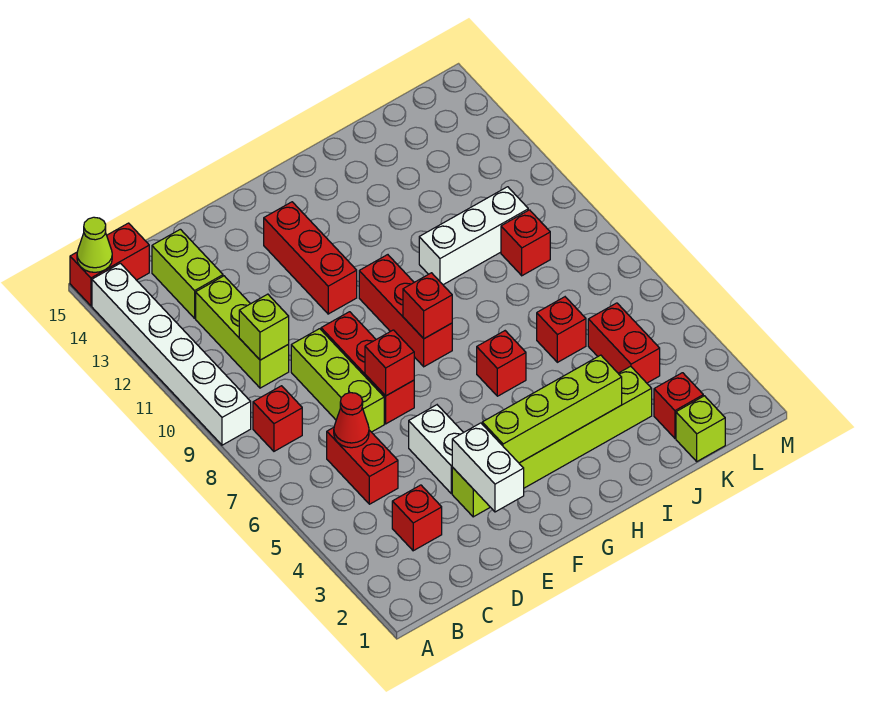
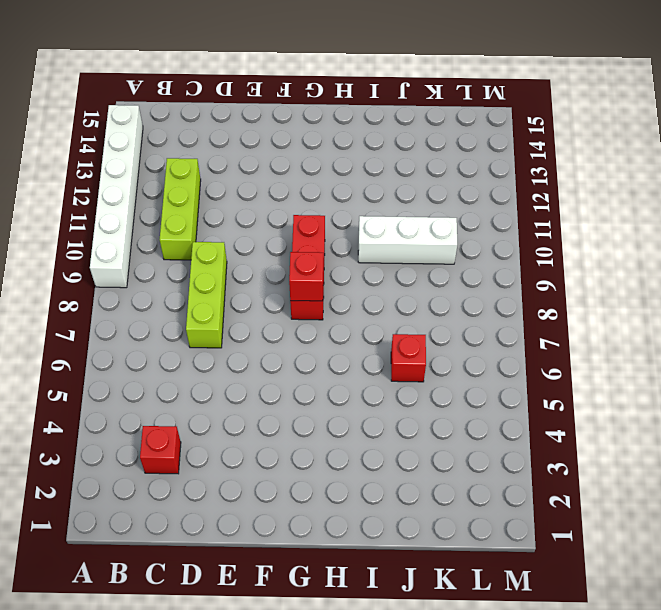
none -> red 1x2 brick [70,223,149,306]
none -> red 1x1 brick [253,386,302,451]
none -> red 1x2 brick [327,427,398,504]

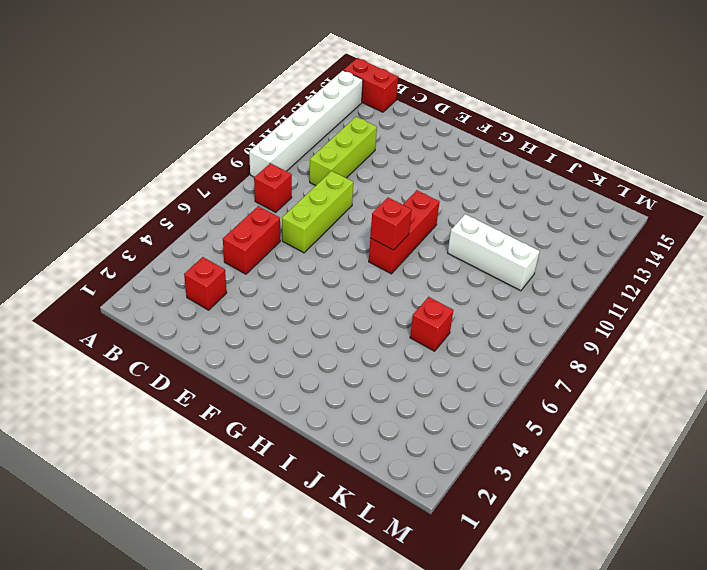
none -> lime 1x2 brick [152,229,223,318]
none -> lime 1x6 brick [452,366,652,517]
none -> white 1x2 brick [409,405,464,494]

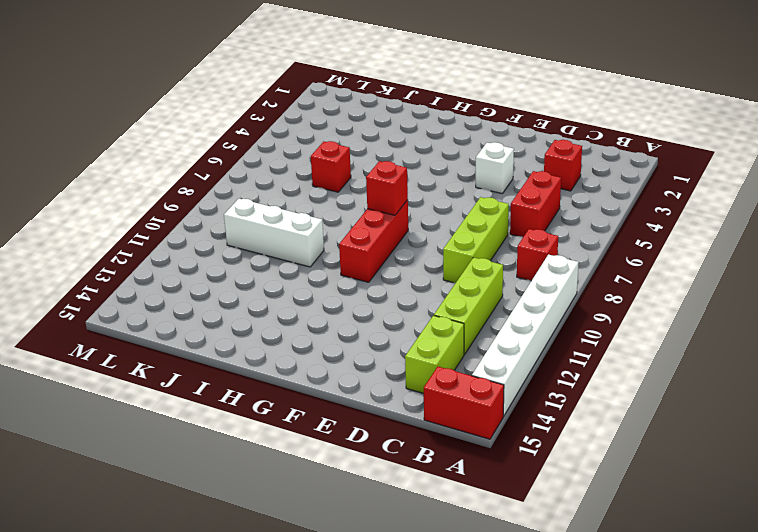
white 1x1 brick [476,142,514,194] -> white 1x2 brick [409,405,464,494]
none -> lime 1x6 brick [452,366,652,517]
none -> red 1x3 brick [321,312,414,424]
none -> red 1x3 brick [264,202,357,314]

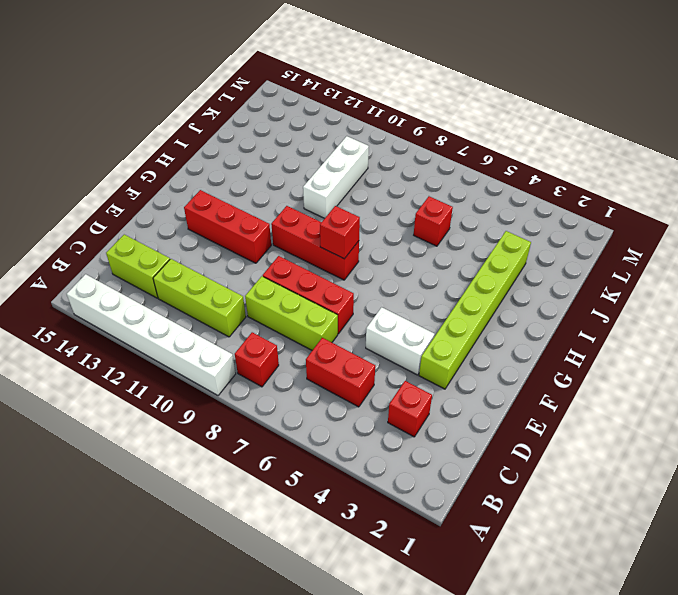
none -> red 1x2 brick [70,223,149,306]
none -> red 1x1 brick [477,331,526,396]
none -> lime 1x1 brick [676,396,725,461]

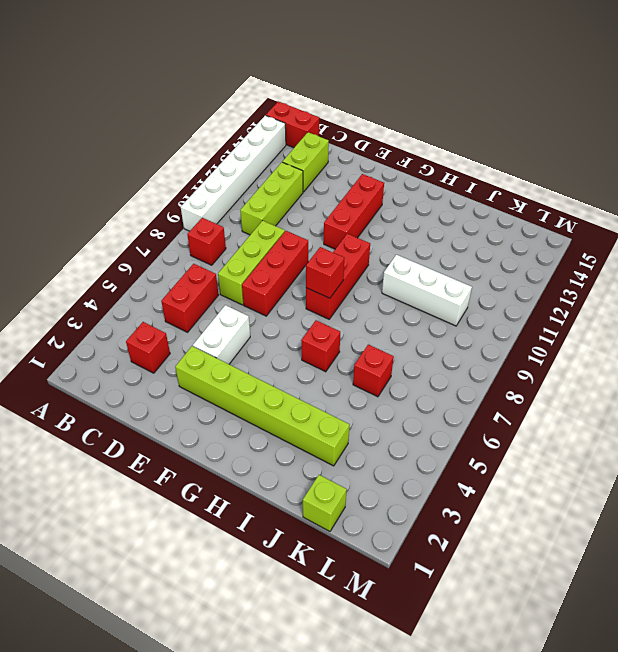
none -> red 1x1 brick [654,373,703,438]
none -> red 1x2 brick [588,303,660,383]
none -> red 1x1 brick [501,210,550,276]

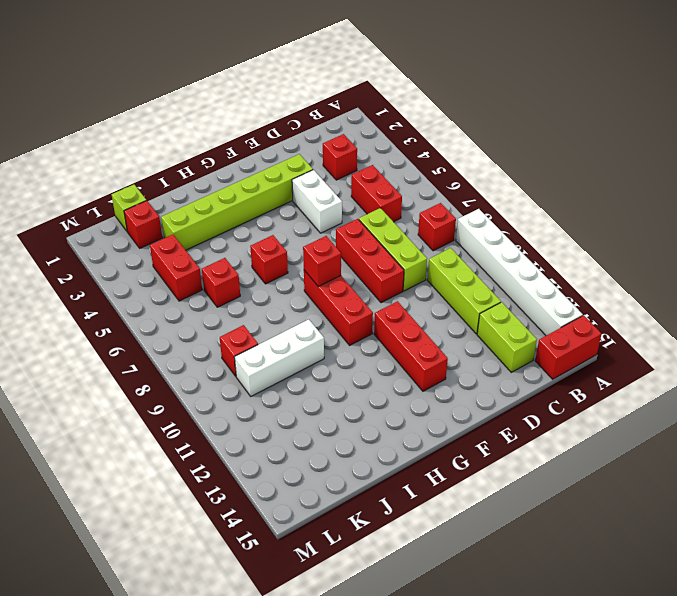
none -> lime 1x1 cone [77,217,112,272]
none -> red 1x1 cone [334,393,369,448]
none -> lime 1x1 brick [239,294,289,360]

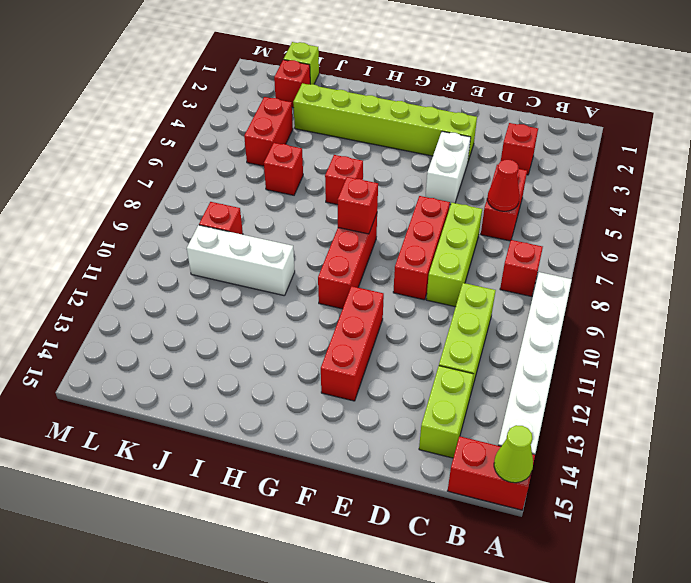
none -> lime 1x1 brick [239,294,289,360]
none -> white 1x2 brick [452,423,524,512]
none -> red 1x1 brick [365,330,414,396]

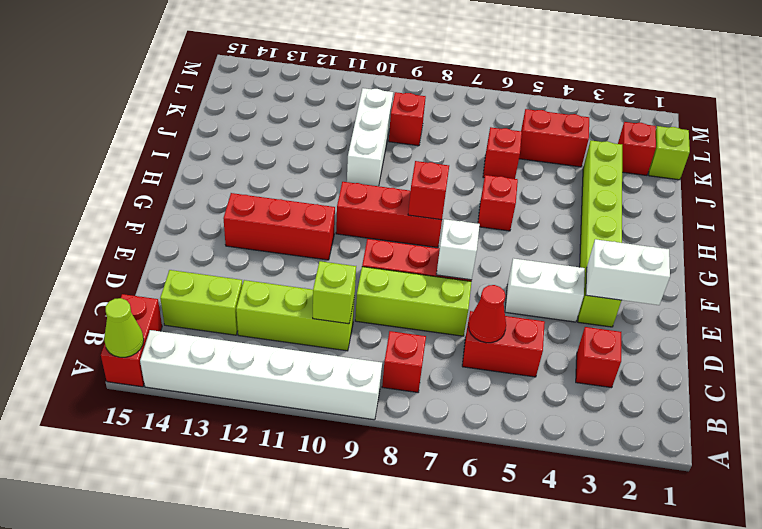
white 1x1 brick [436,219,480,280] -> red 1x1 brick [365,330,414,396]
none -> lime 1x4 brick [482,355,622,463]

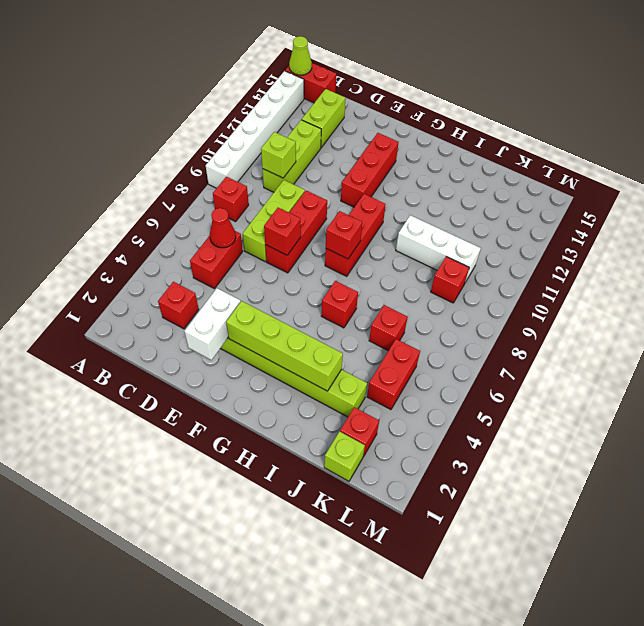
none -> white 1x2 brick [409,405,464,494]

